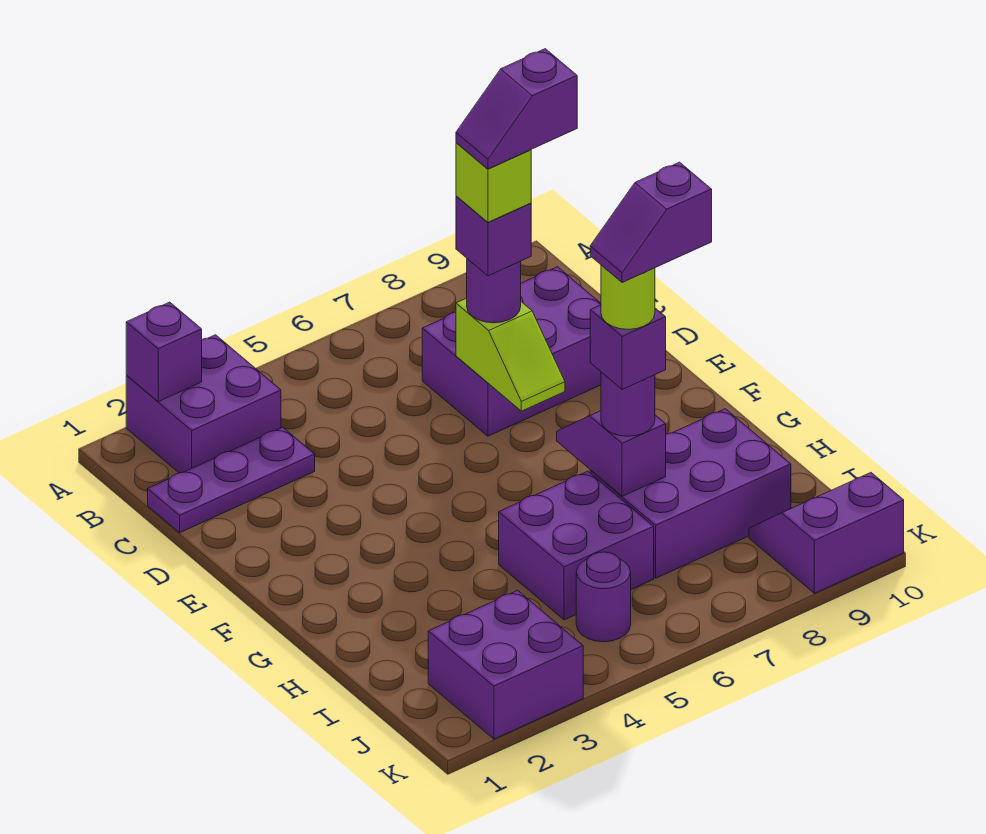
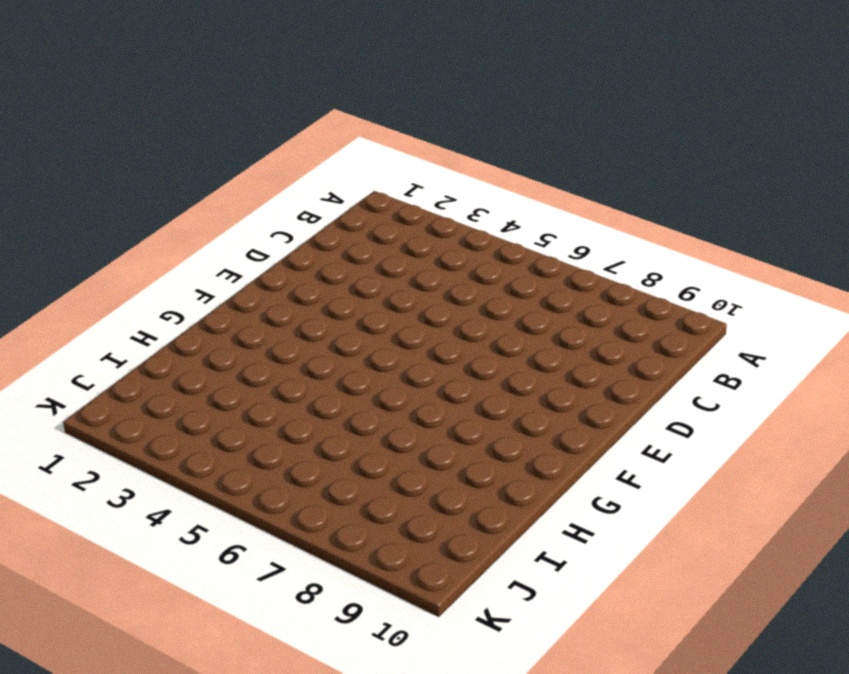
none -> purple 2x2 brick [126,335,281,473]
none -> purple 1x3 plate [148,427,315,533]
none -> purple 2x3 brick [422,267,601,436]

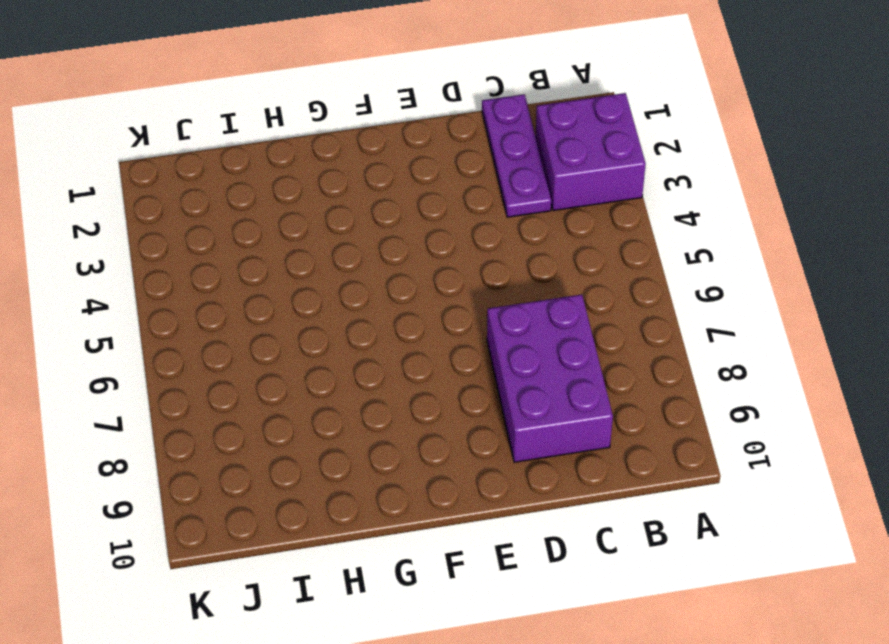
none -> purple 2x2 brick [499,471,654,620]
none -> purple 2x3 brick [590,409,791,578]
none -> purple 2x2 brick [428,590,583,739]

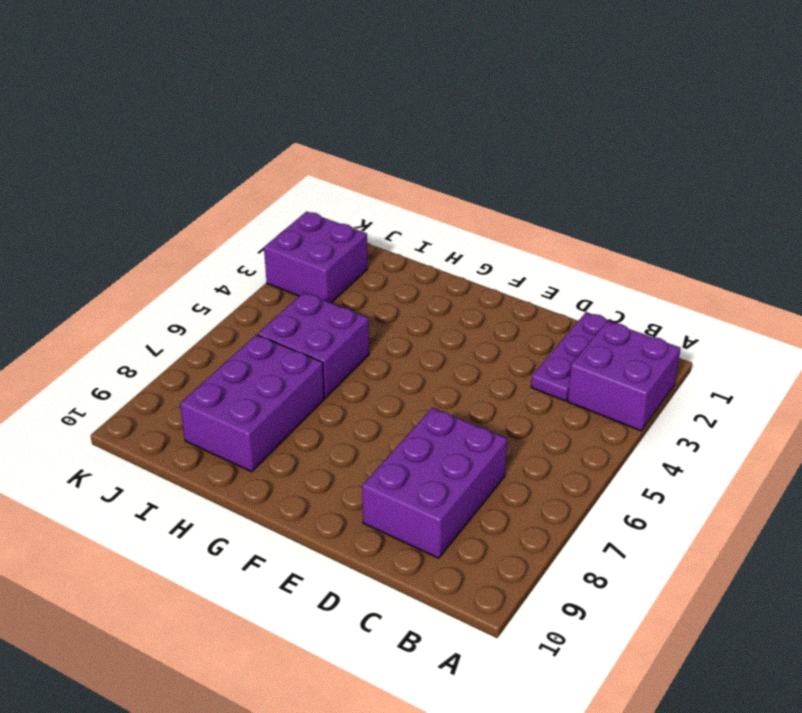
none -> purple 1x1 round brick [576,552,631,642]
none -> purple 2x2 slope [749,473,904,593]
none -> purple 1x1 brick [126,302,202,402]

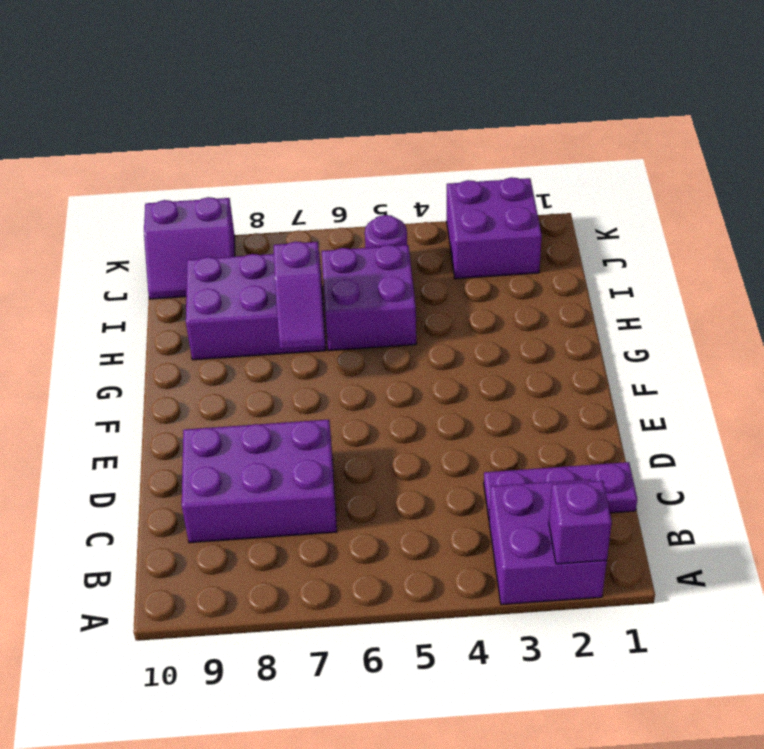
none -> lime 1x2 slope [456,298,565,411]
none -> purple 1x1 round brick [467,259,521,323]
none -> purple 1x1 round brick [601,372,655,436]

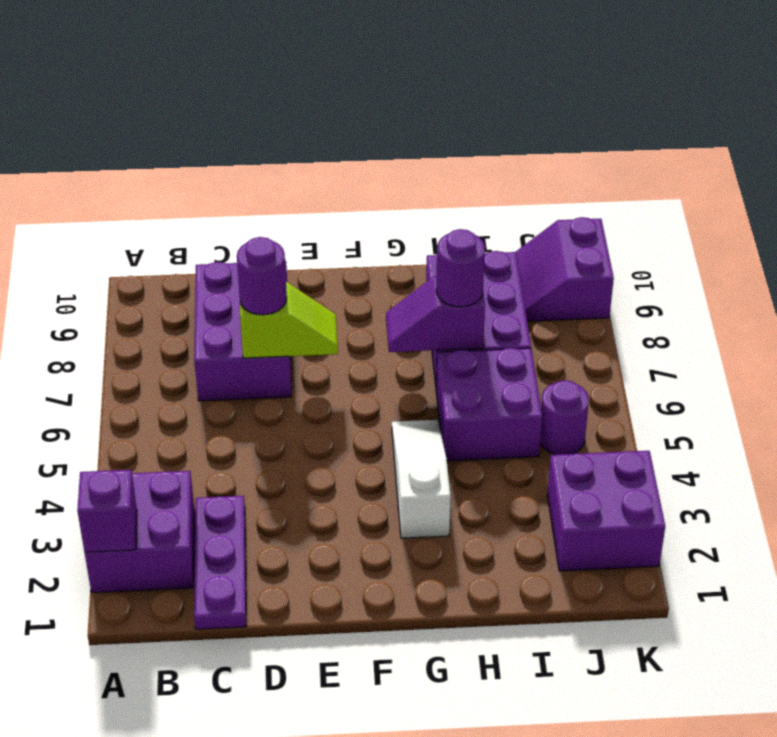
white 1x3 slope [392,420,451,538] -> none
none -> purple 1x1 brick [456,196,531,276]
none -> purple 1x1 brick [590,305,666,389]
none -> lime 1x1 brick [456,143,531,222]

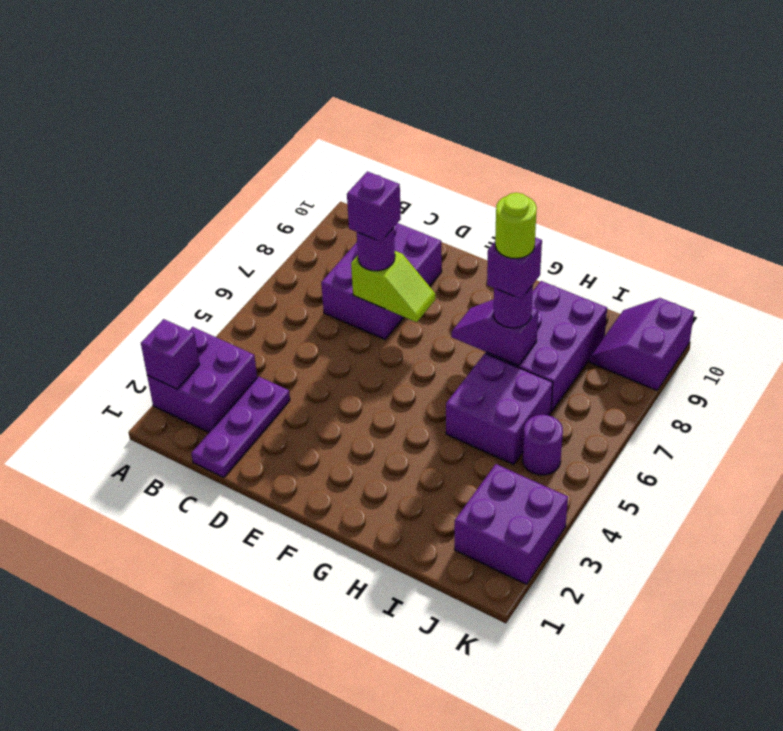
none -> lime 1x1 brick [456,143,531,222]
none -> purple 1x2 slope [456,49,577,169]
none -> purple 1x2 slope [590,162,712,283]

